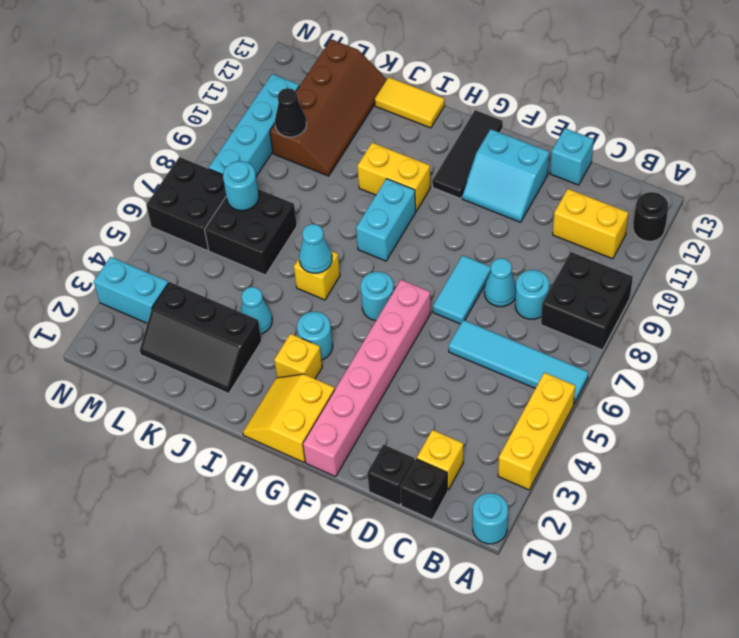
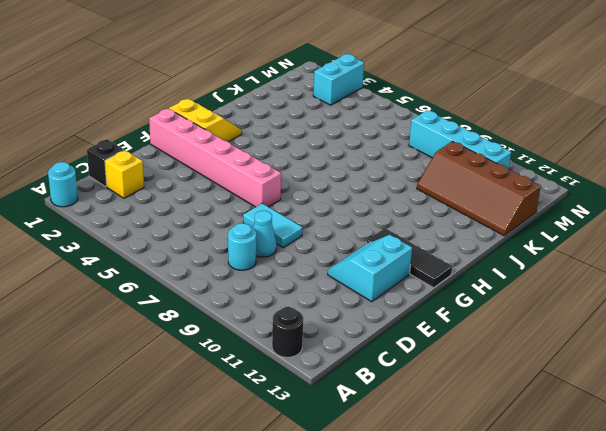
none -> yellow 1x3 brick [498,372,575,490]
none -> cyan 1x4 tile [449,320,588,404]
none -> black 2x2 brick [541,252,633,350]
none -> yellow 1x2 brick [553,189,628,259]

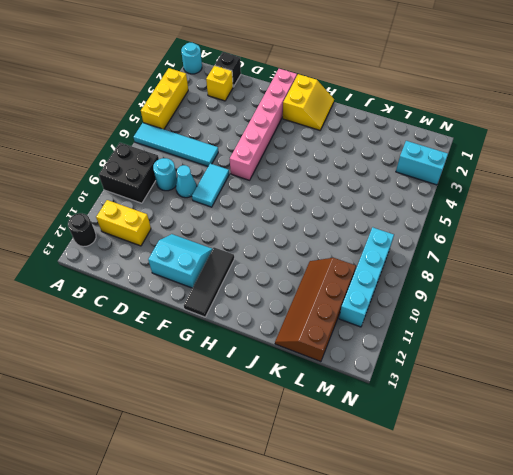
none -> black 1x1 brick [367,445,415,505]
none -> cyan 1x1 brick [550,128,594,185]
none -> cyan 1x1 round brick [361,272,394,321]
none -> yellow 1x1 brick [274,334,322,379]

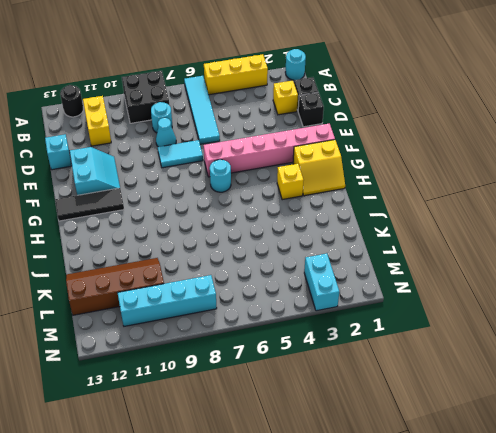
none -> cyan 1x1 round brick [297,312,333,360]
none -> cyan 1x2 brick [356,179,416,261]
none -> yellow 1x2 brick [357,143,430,211]
none -> yellow 1x1 brick [294,251,340,300]

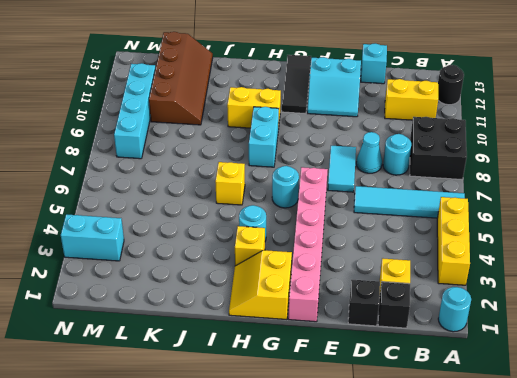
none -> yellow 1x2 tile [375,77,445,128]
none -> black 2x3 slope [140,282,262,393]
none -> cyan 1x1 cone [241,287,272,334]
none -> black 2x2 brick [204,189,297,275]

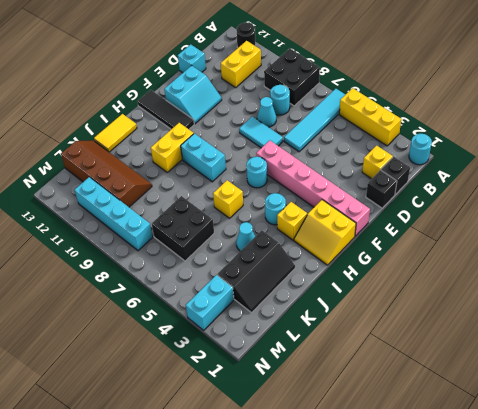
none -> black 2x2 brick [146,157,226,250]
none -> cyan 1x1 cone [299,224,332,273]
none -> cyan 1x1 round brick [223,161,259,211]
none -> black 1x1 cone [275,88,306,137]

